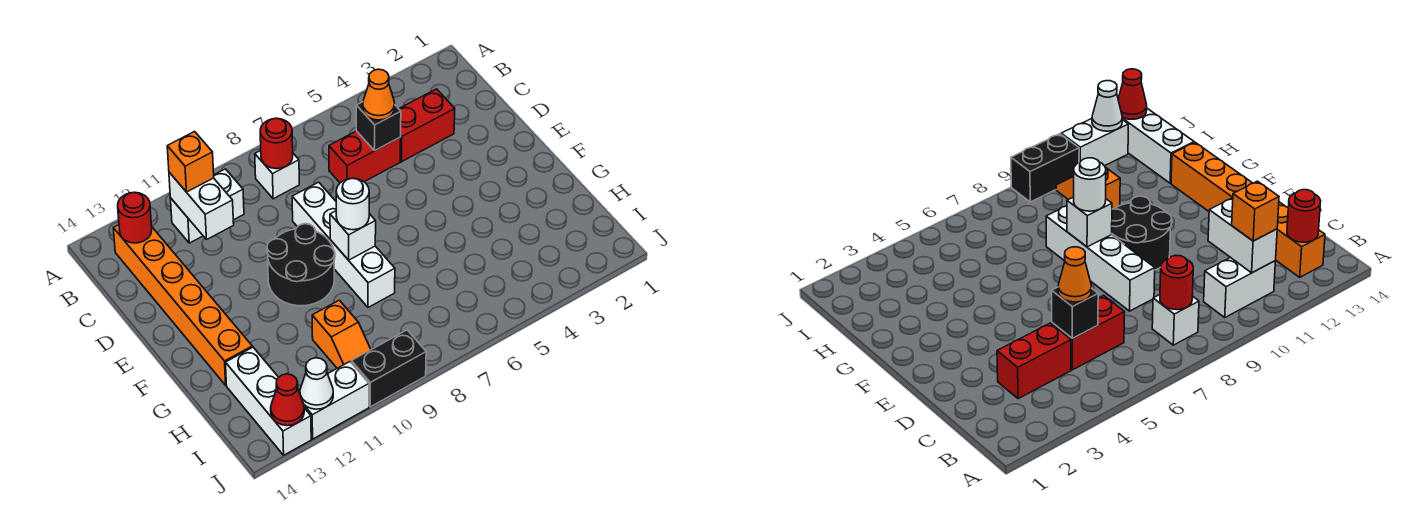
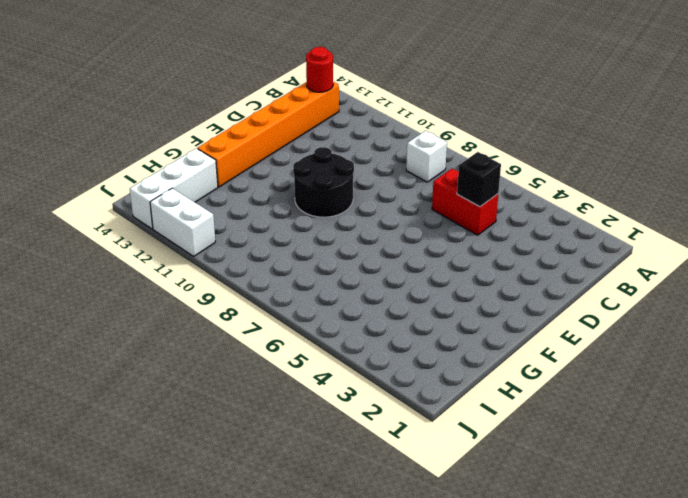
none -> white 1x2 brick [170,169,244,243]
none -> red 1x2 brick [399,89,455,162]
none -> white 1x4 brick [292,182,395,307]

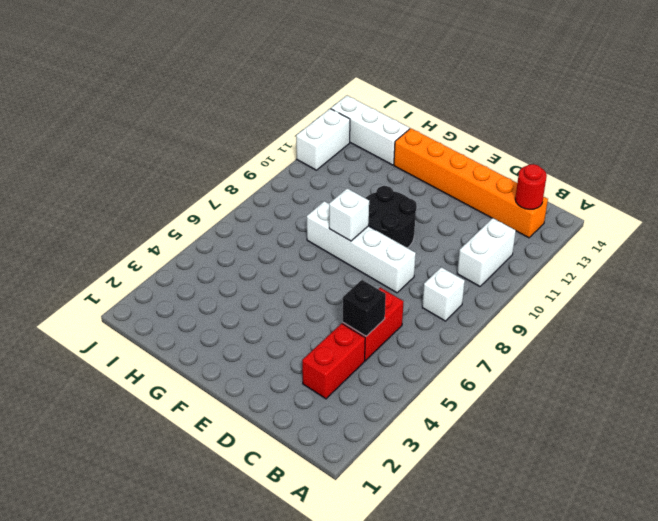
none -> orange 1x2 slope [312,300,371,368]
none -> black 1x2 brick [351,330,426,407]
none -> red 1x1 round brick [260,118,293,169]

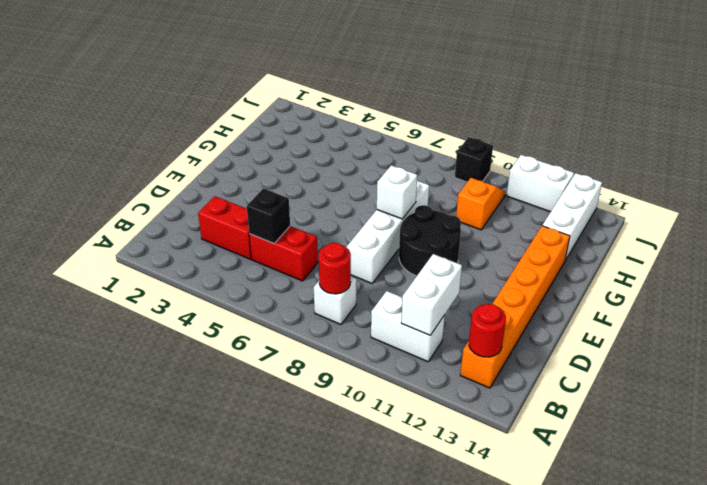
black 1x1 brick [455,137,493,182] -> black 1x2 brick [351,330,426,407]
none -> white 1x1 cone [300,358,333,409]
none -> red 1x1 cone [271,374,304,426]
none -> orange 1x1 brick [167,132,214,192]

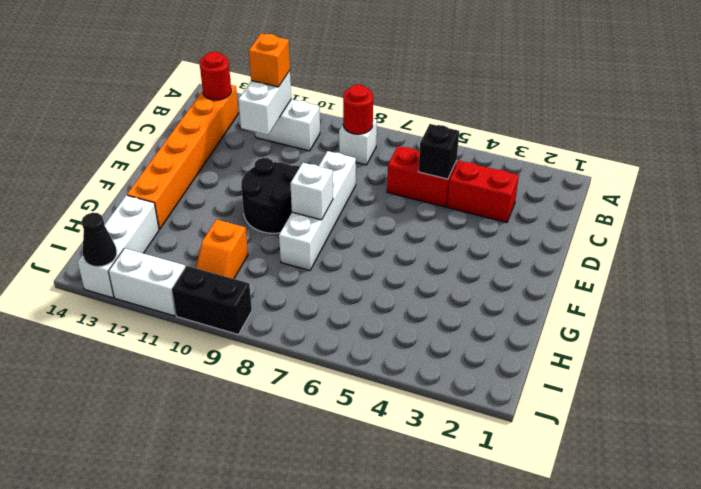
black 1x1 cone [82,213,117,267] -> red 1x1 cone [271,374,304,426]
none -> white 1x1 cone [300,358,333,409]
none -> orange 1x1 cone [363,69,395,120]
none -> white 1x1 round brick [336,178,369,230]

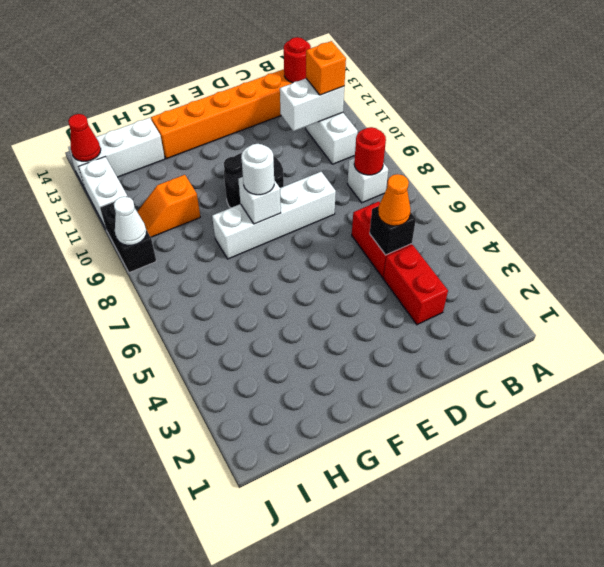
white 1x1 cone [114,196,146,245] -> white 1x1 cone moved to [300,358,333,409]

